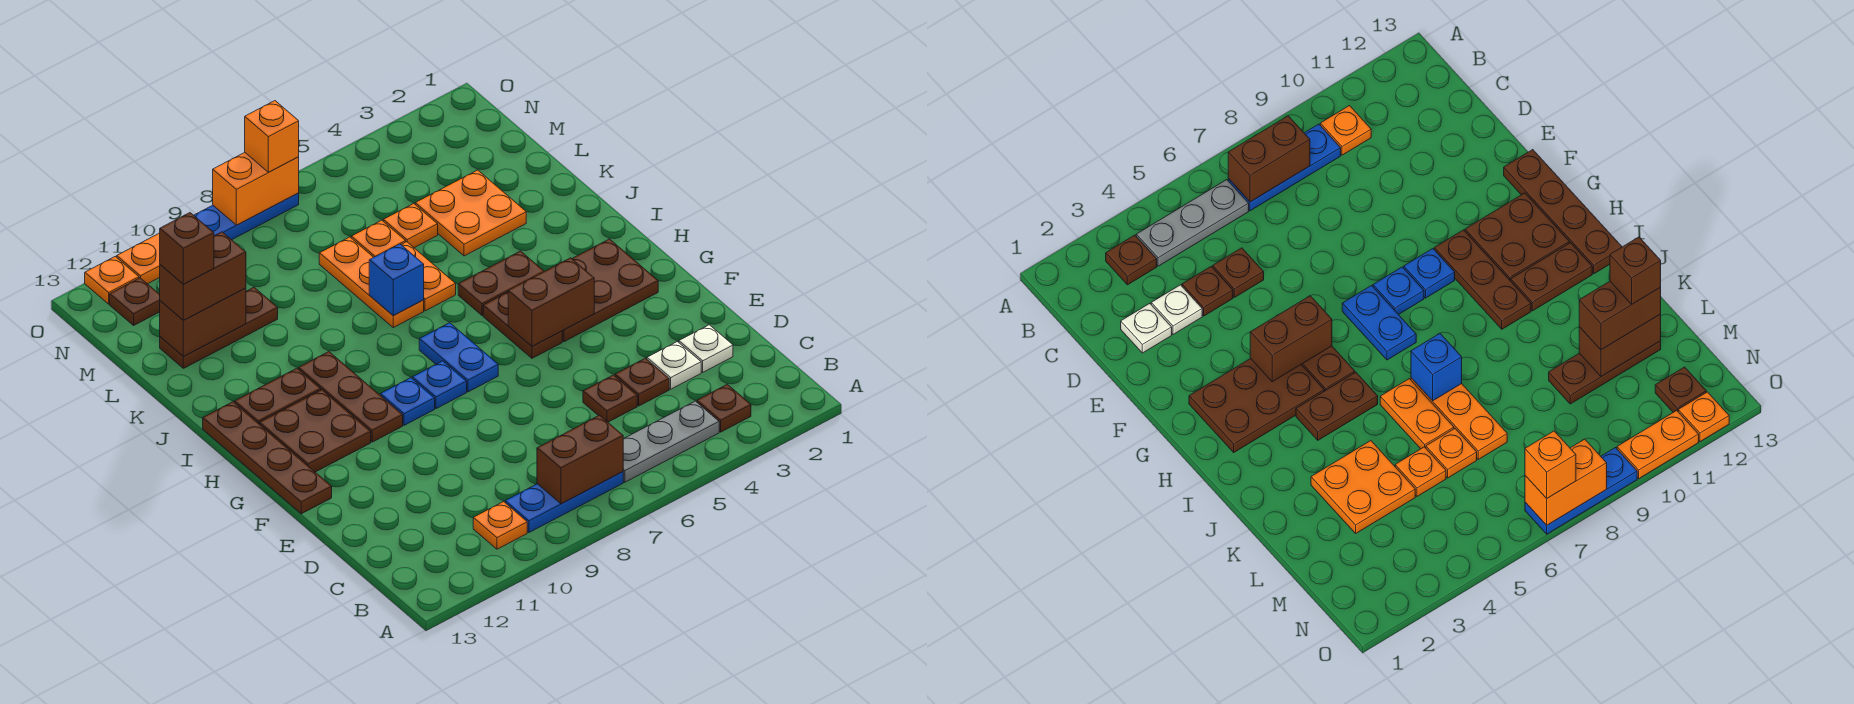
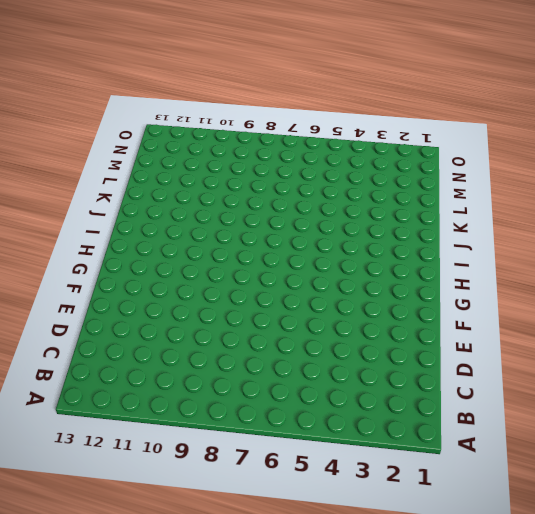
none -> brown 1x1 plate [697,384,751,432]
none -> grey 1x3 plate [623,401,719,482]
none -> blue 1x3 plate [505,472,623,532]
none -> orange 1x1 plate [473,502,527,549]

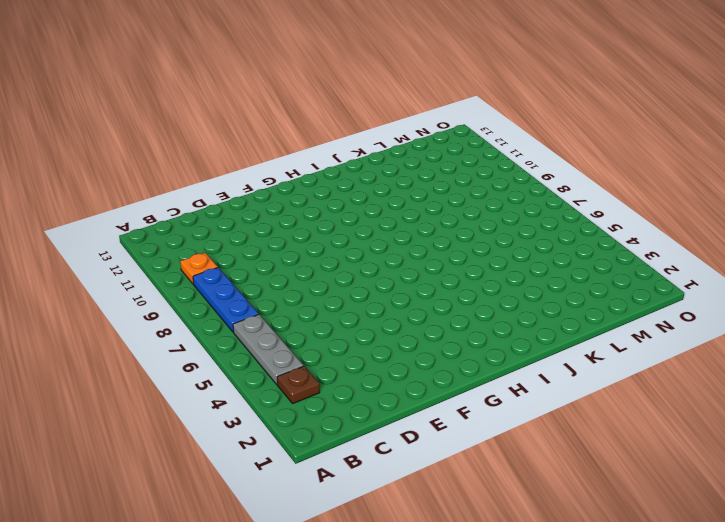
none -> white 1x1 plate [679,325,733,372]
none -> white 1x1 plate [647,342,701,389]
none -> brown 1x1 plate [615,358,669,406]
none -> brown 1x1 plate [583,375,637,422]

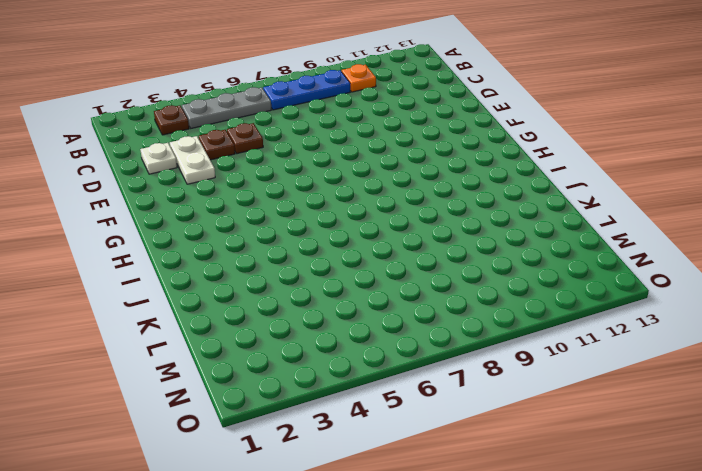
white 1x2 plate [170,136,215,184] -> white 1x1 plate [647,342,701,389]
none -> brown 1x4 plate [203,402,332,514]
none -> brown 2x3 plate [562,239,658,342]
none -> brown 1x2 plate [483,292,562,358]
none -> blue 1x2 plate [419,323,498,392]

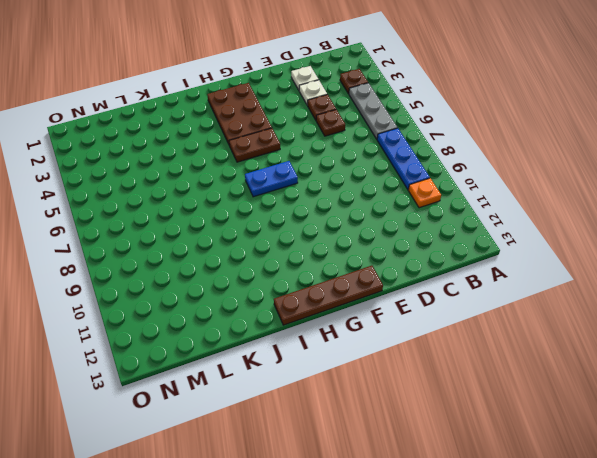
none -> blue 1x1 plate [412,361,467,409]
none -> blue 1x1 plate [380,378,435,425]
none -> brown 1x3 plate [299,352,403,442]
none -> brown 2x2 plate [260,390,371,472]

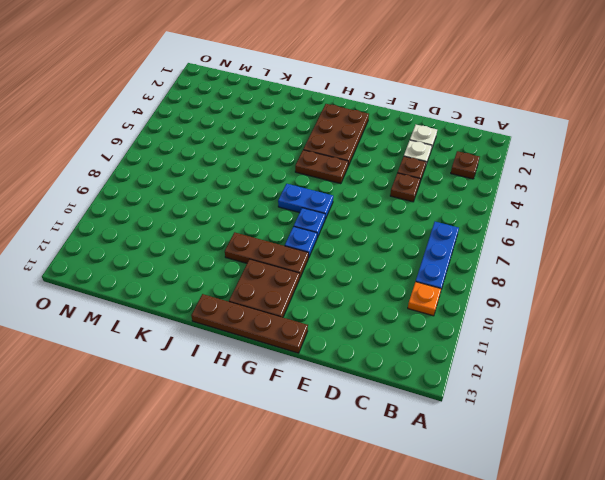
none -> grey 1x3 plate [623,401,719,482]
none -> brown 1x2 plate [458,251,544,316]
none -> brown 1x2 plate [235,368,321,424]
none -> orange 1x2 plate [401,242,456,311]

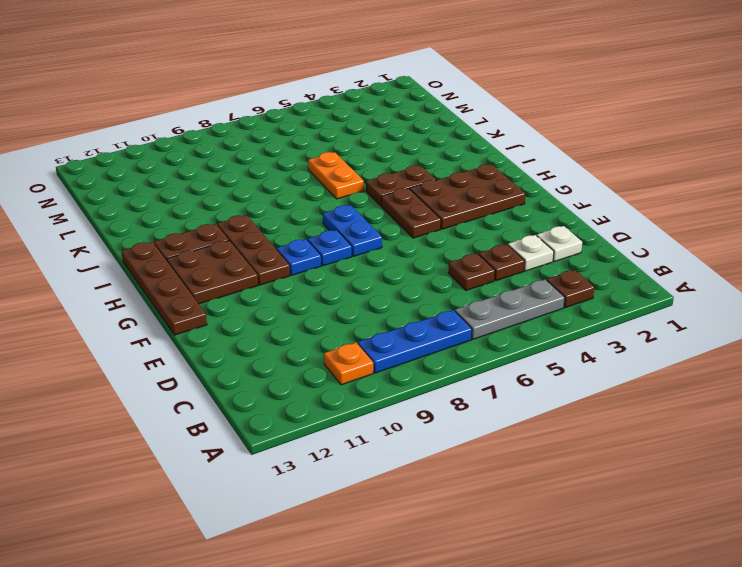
none -> orange 1x3 plate [319,237,424,327]
none -> orange 2x2 plate [415,170,526,256]
none -> orange 1x1 plate [383,204,438,248]
none -> orange 1x1 plate [351,220,406,257]

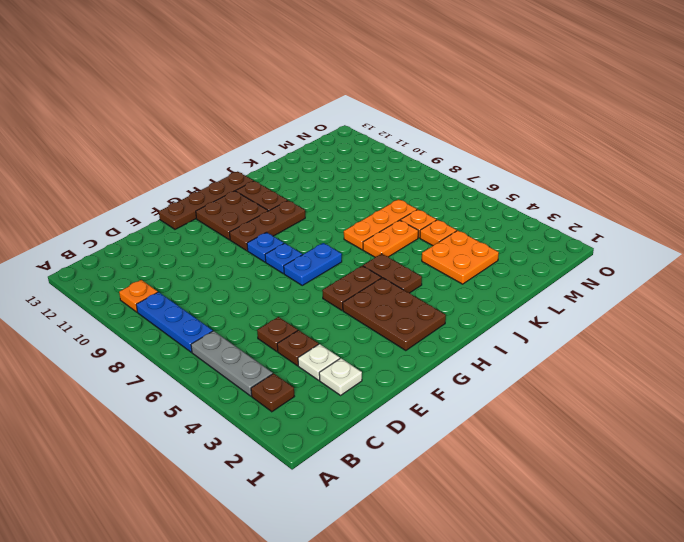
none -> brown 1x3 plate [160,287,278,368]
none -> brown 1x1 plate [110,278,160,325]
none -> blue 1x3 plate [194,193,299,240]
none -> orange 1x2 plate [117,233,160,284]

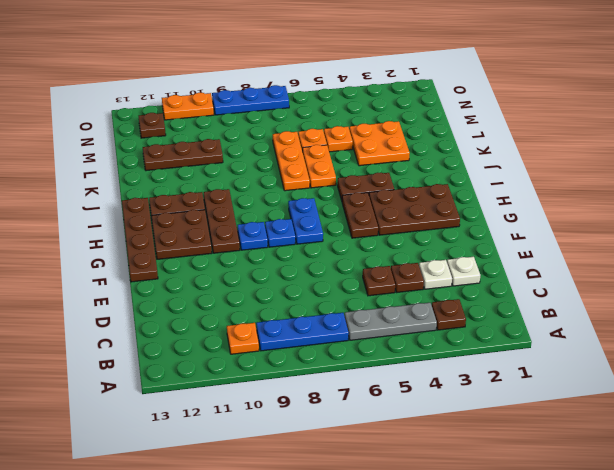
none -> orange 1x1 plate [85,257,139,304]
none -> brown 1x2 brick [537,415,623,504]
none -> brown 1x2 brick [508,258,594,346]
none -> blue 1x1 brick [369,244,424,316]

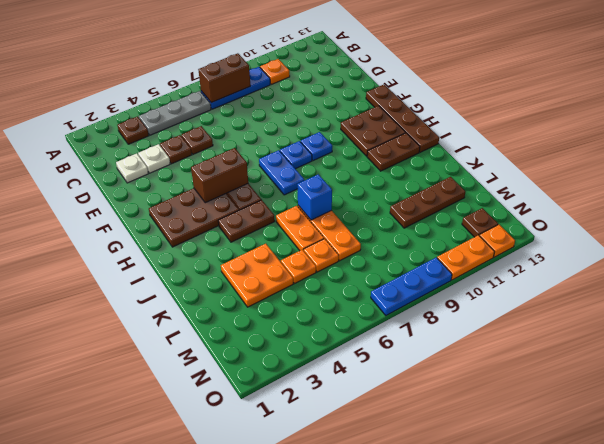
none -> brown 1x3 plate [299,352,403,442]
none -> brown 1x2 brick [160,288,246,357]
none -> orange 1x2 brick [213,153,299,225]
none -> brown 1x2 brick [160,232,246,320]

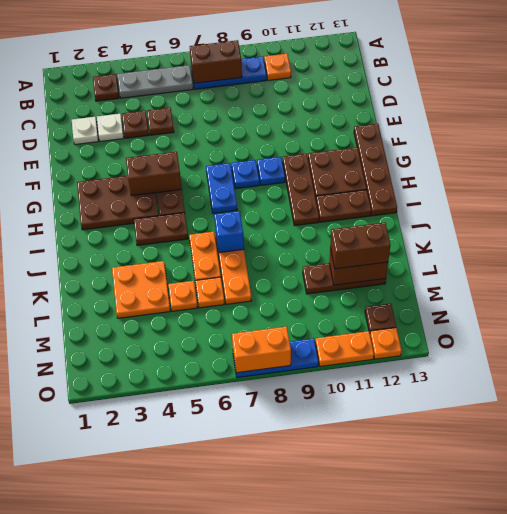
none -> orange 1x1 brick [245,101,299,172]
none -> brown 1x1 brick [160,213,214,284]

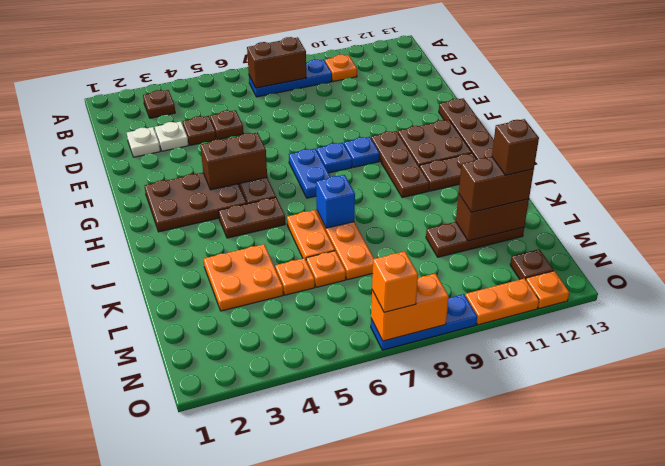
none -> grey 1x3 plate [623,401,719,482]

